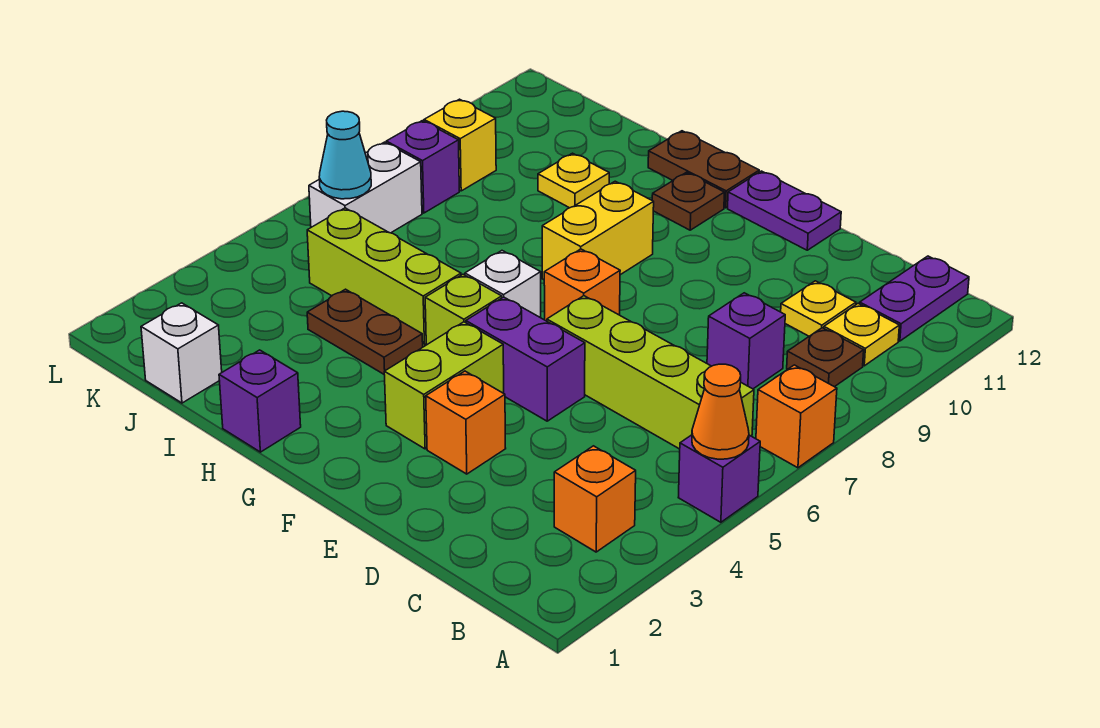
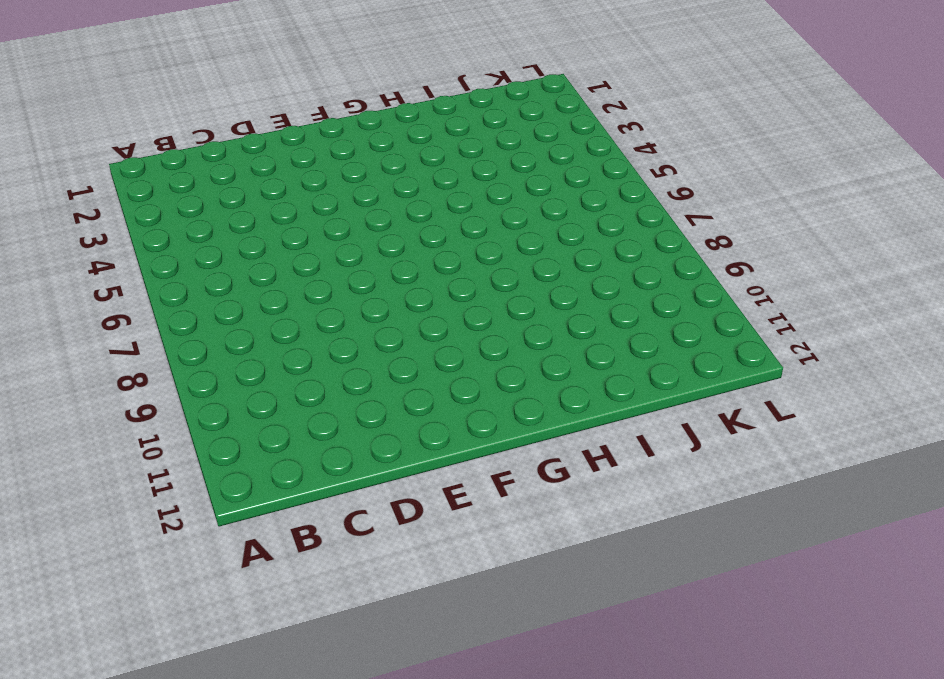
none -> purple 1x1 brick [678,435,760,522]
none -> orange 1x1 brick [756,365,837,468]
none -> orange 1x1 brick [554,446,636,552]

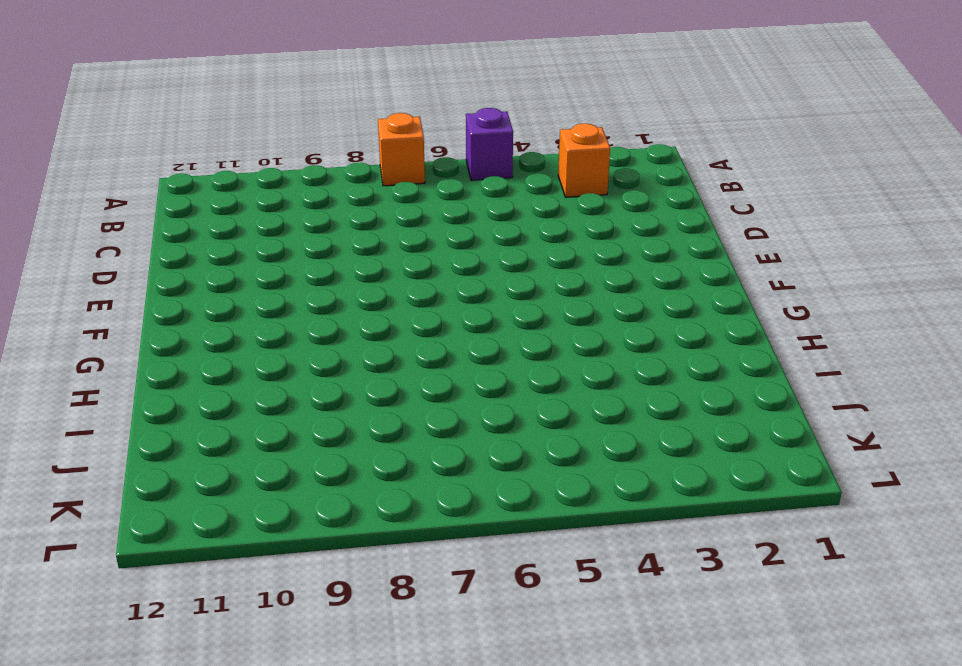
none -> lime 1x4 brick [547,296,754,449]
none -> brown 1x1 plate [787,328,864,387]
none -> yellow 1x1 plate [824,304,899,366]

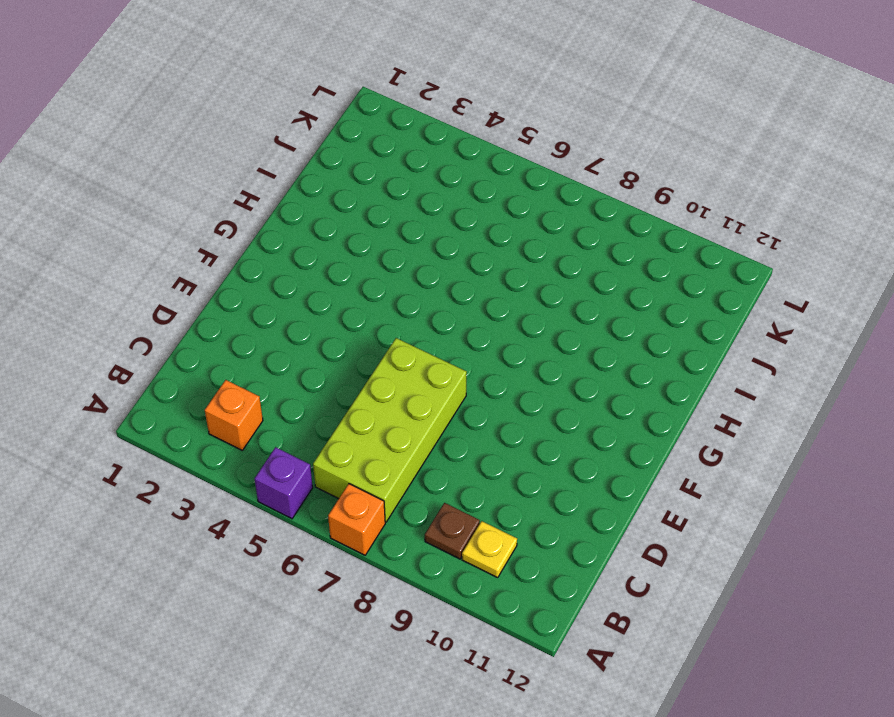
lime 2x4 brick [313,338,467,522] -> lime 1x4 brick [547,296,754,449]
none -> purple 1x2 plate [860,256,969,341]
none -> purple 1x1 brick [707,293,785,389]
none -> yellow 1x1 plate [781,281,856,336]

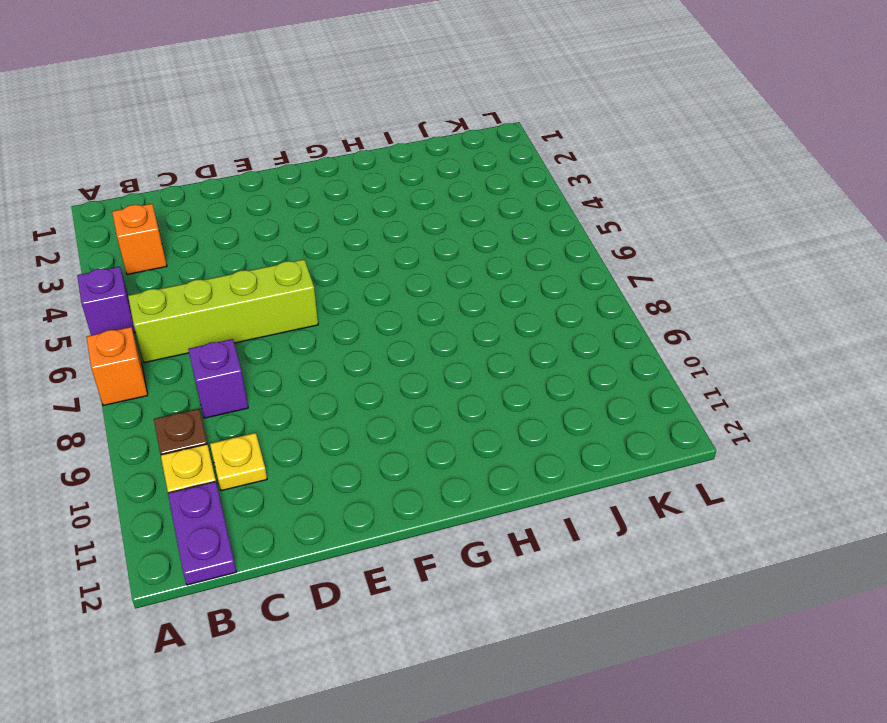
none -> orange 1x1 brick [426,371,506,474]
none -> purple 1x2 brick [466,297,585,421]
none -> purple 1x2 plate [728,171,841,250]

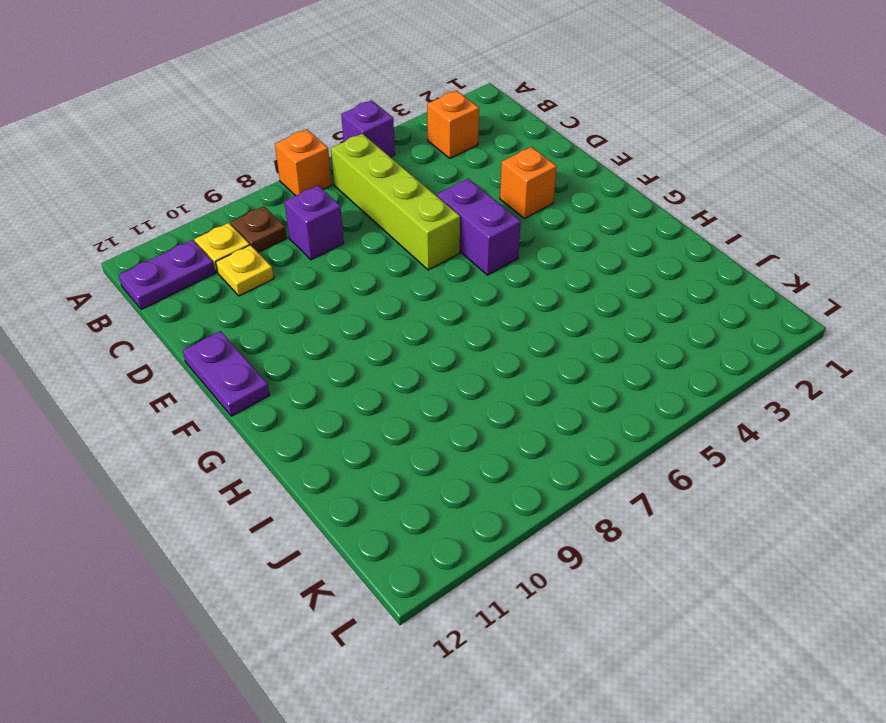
none -> lime 1x2 brick [384,322,504,449]
none -> orange 1x1 brick [544,249,620,321]
none -> lime 1x1 brick [425,274,502,345]

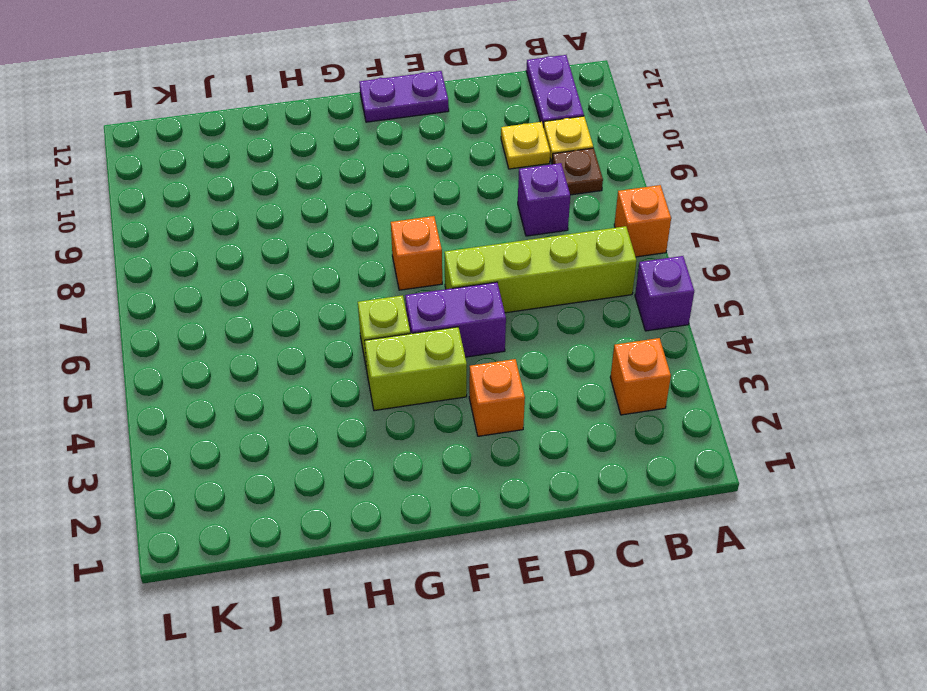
lime 1x2 brick [365,327,467,411] -> lime 1x2 brick turned to [384,322,504,449]
none -> white 1x1 brick [465,251,541,318]
none -> yellow 1x2 brick [542,181,654,280]
none -> brown 1x1 plate [652,172,724,230]

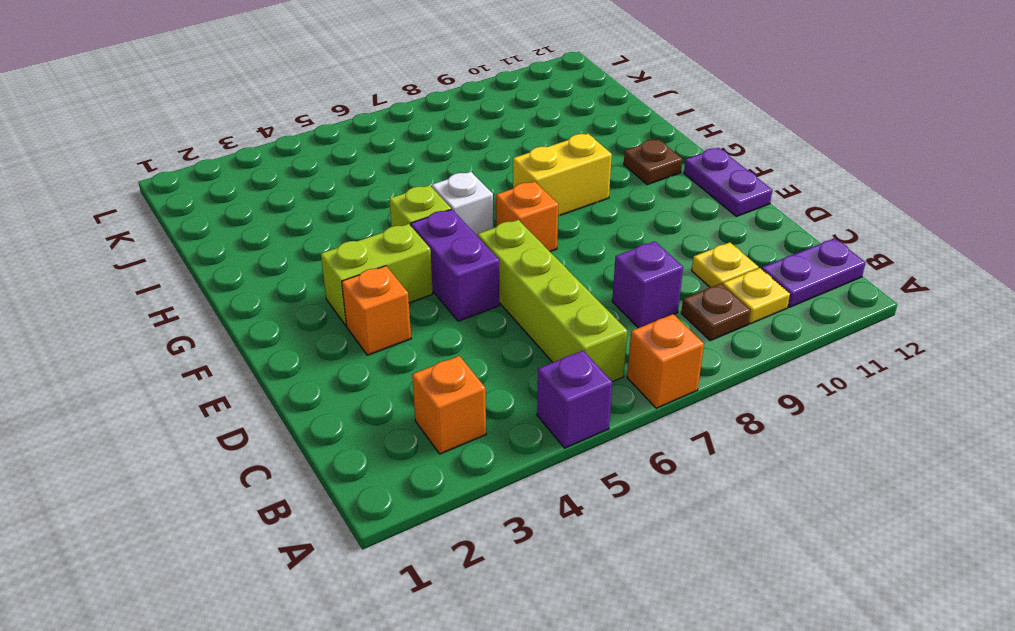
none -> brown 1x2 plate [648,131,759,208]
none -> purple 1x1 brick [219,350,301,452]
none -> brown 1x2 plate [307,289,423,374]

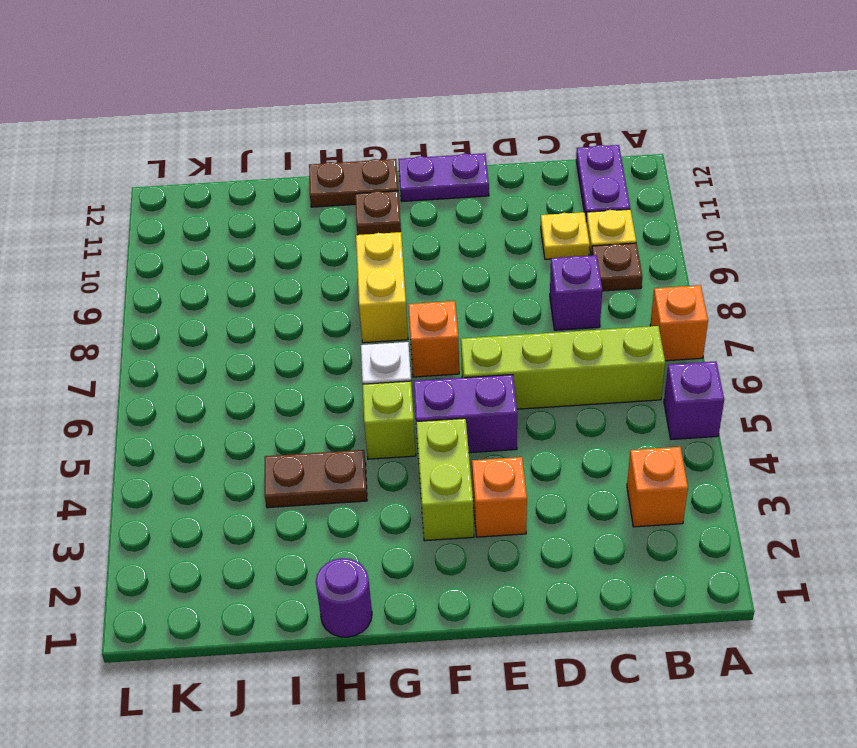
purple 1x1 round brick [316,558,372,637] -> purple 1x1 brick [219,350,301,452]
none -> lime 1x3 brick [307,208,461,347]
none -> yellow 1x1 plate [538,153,609,208]
none -> white 1x1 brick [141,303,222,403]

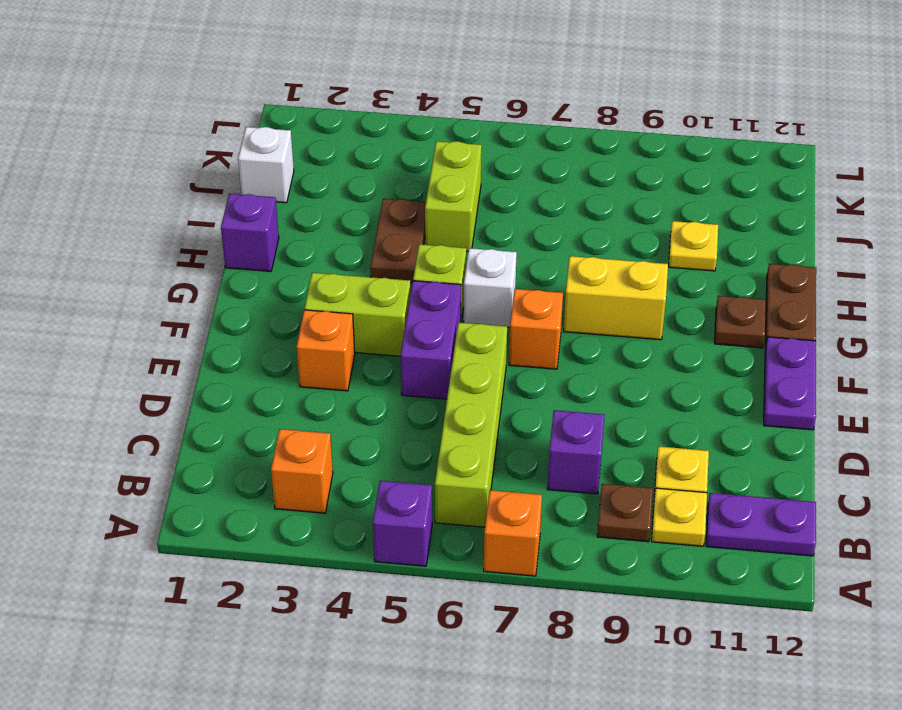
lime 1x2 brick [425,141,482,252] -> lime 1x3 brick [307,208,461,347]
none -> white 1x2 brick [309,142,422,233]
none -> purple 1x1 brick [386,121,459,213]
none -> yellow 1x1 brick [424,99,496,191]

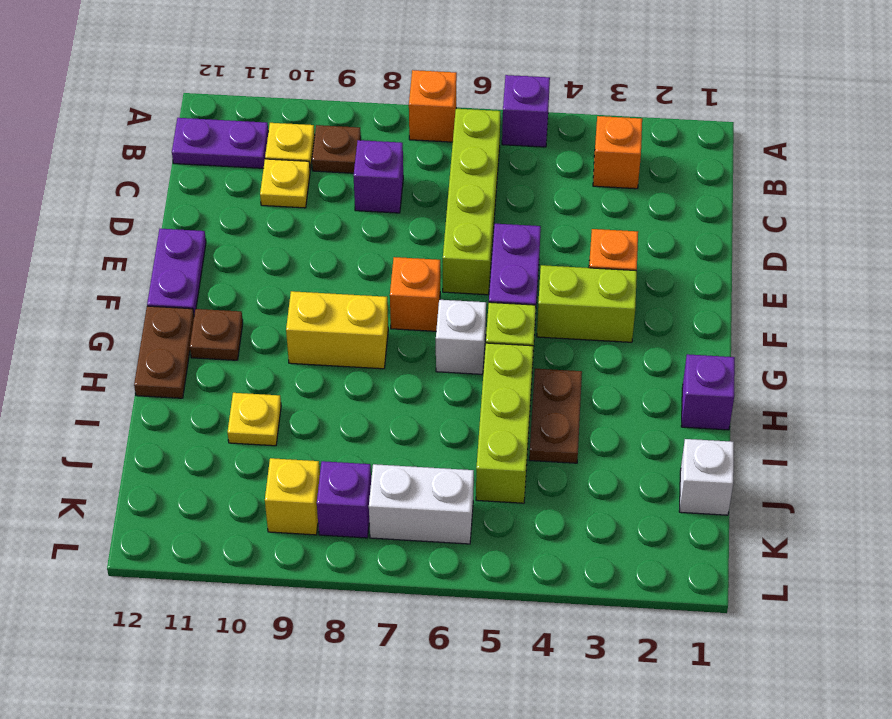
none -> orange 1x1 cone [692,364,749,459]
none -> cyan 1x1 cone [319,111,371,199]

